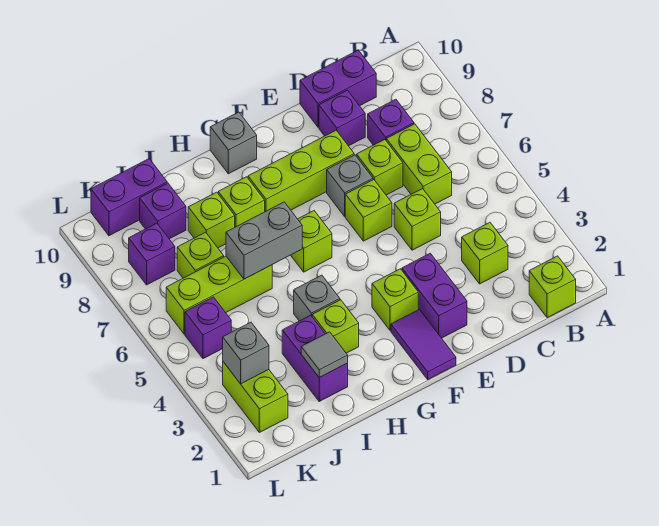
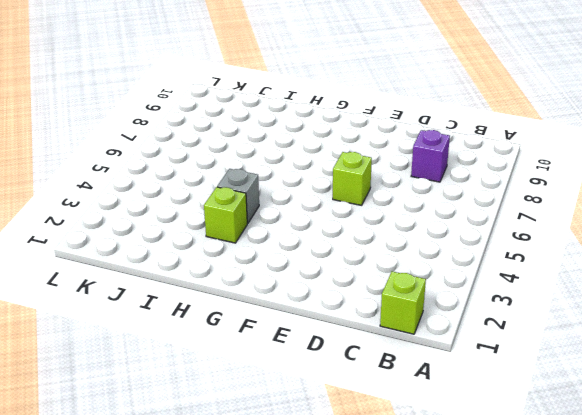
none -> lime 1x1 brick [462,222,508,284]
none -> lime 1x2 brick [386,124,452,204]
none -> purple 1x2 brick [300,50,376,127]
none -> lime 1x1 brick [394,189,441,250]

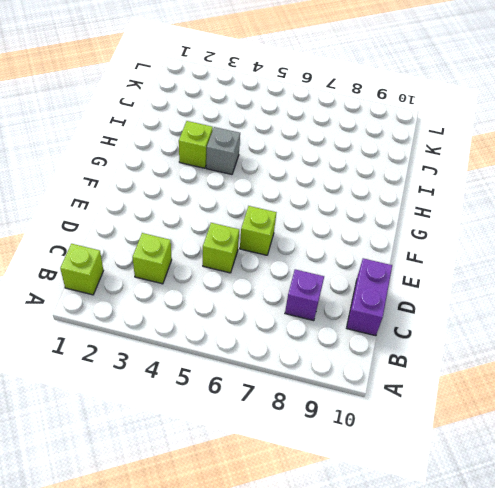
none -> lime 1x2 brick [386,124,452,204]
none -> lime 1x1 brick [357,140,403,195]
none -> purple 1x1 brick [319,90,365,146]
none -> purple 1x2 brick [402,253,467,338]

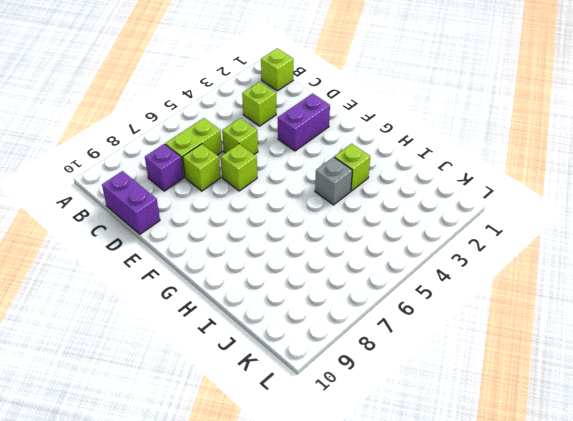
none -> purple 1x1 brick [319,90,365,146]
none -> grey 1x1 brick [327,155,373,216]
none -> lime 1x3 brick [248,130,354,212]
none -> purple 1x2 tile [391,310,456,379]

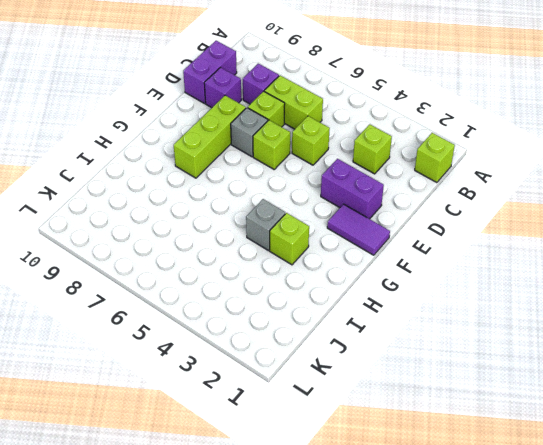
none -> lime 1x1 brick [372,269,418,330]
none -> lime 1x1 brick [291,211,332,272]
none -> grey 1x1 brick [210,112,257,174]
none -> lime 1x1 brick [218,177,265,227]

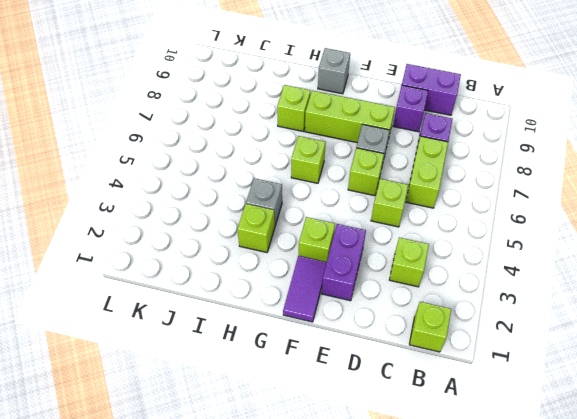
none -> lime 1x1 brick [357,140,403,195]
none -> purple 1x2 brick [282,315,348,401]
none -> lime 1x3 brick [166,256,272,334]
none -> lime 1x1 brick [188,192,235,248]

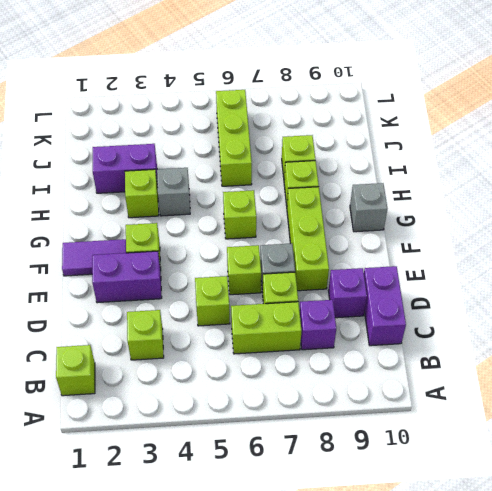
none -> lime 1x1 brick [177,232,224,278]
none -> purple 1x1 brick [140,183,186,239]
none -> purple 1x2 brick [91,159,167,236]
none -> lime 1x2 brick [223,362,288,432]

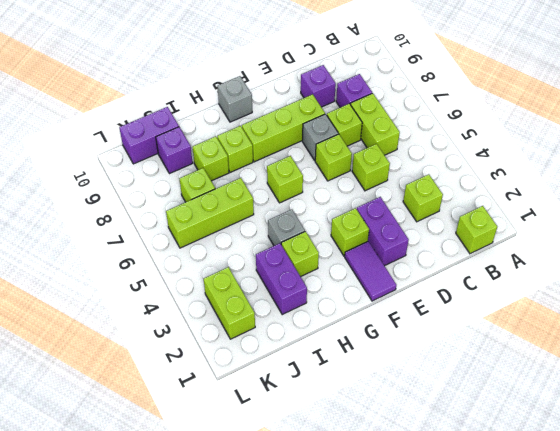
none -> purple 1x2 brick [300,50,376,127]
none -> purple 1x1 brick [185,297,231,359]
none -> purple 1x1 brick [129,223,175,285]
none -> grey 1x2 brick [226,202,302,279]

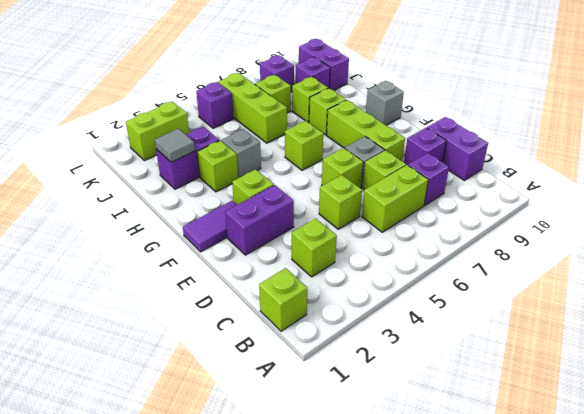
none -> grey 1x2 brick [226,202,302,279]
none -> grey 1x1 brick [223,322,269,384]

